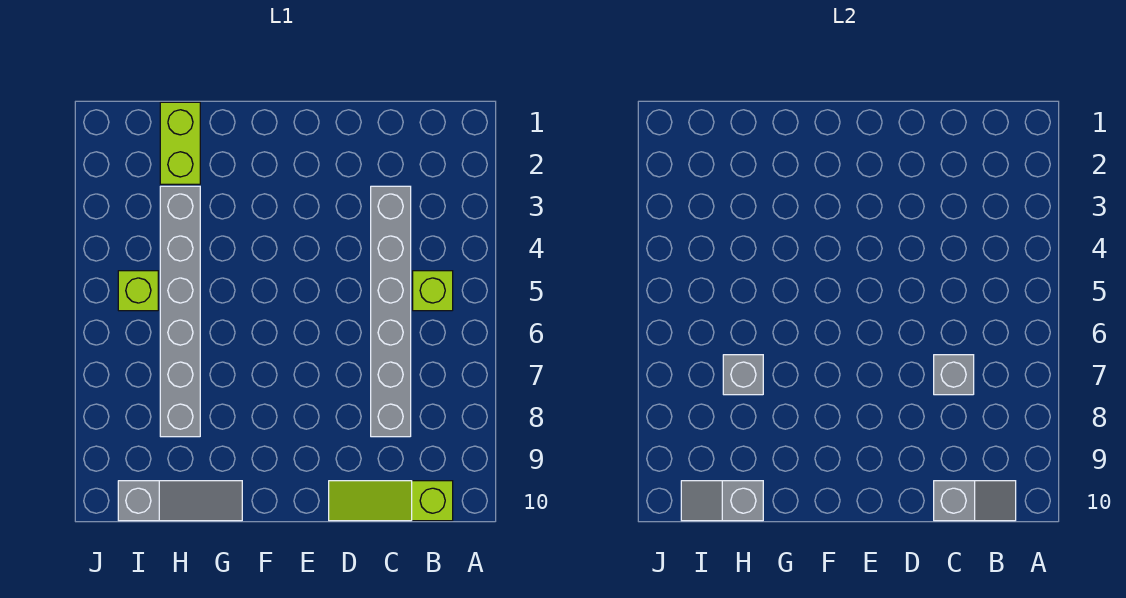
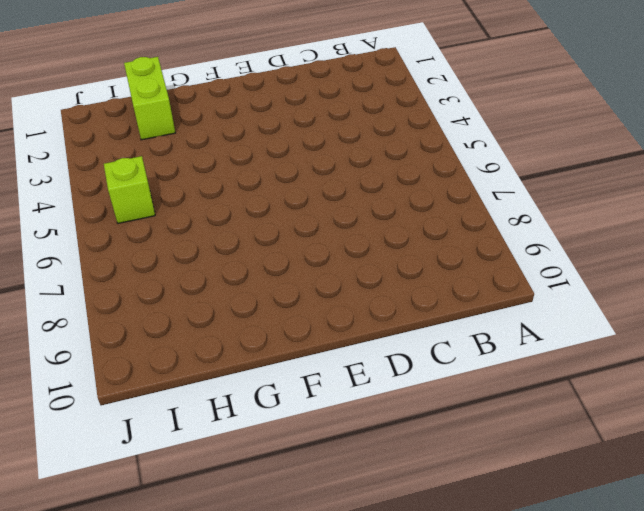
none -> lime 1x1 brick [413,271,453,311]
none -> lime 1x3 slope [329,481,453,521]

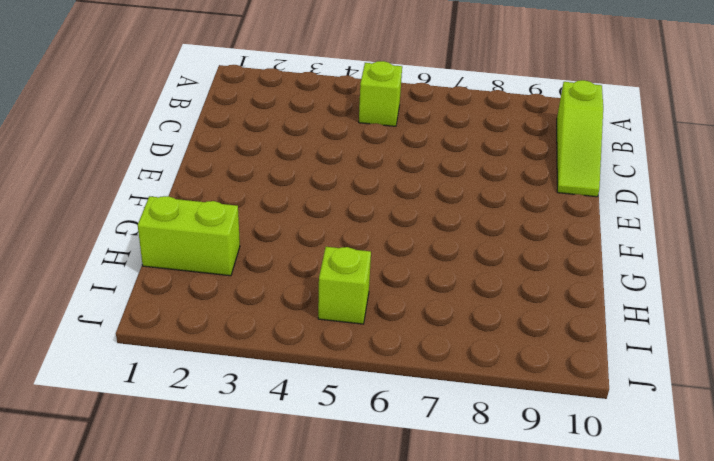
none -> grey 1x6 brick [371,186,411,437]
none -> grey 1x3 slope [118,481,242,521]

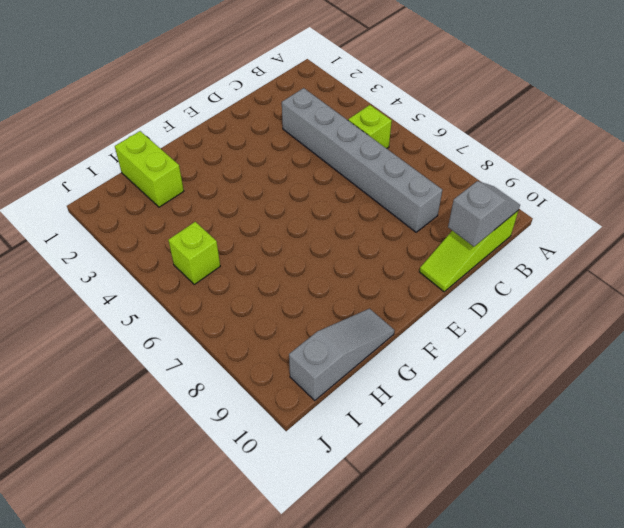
none -> grey 1x6 brick [160,186,200,437]
none -> grey 1x1 brick [934,355,974,395]

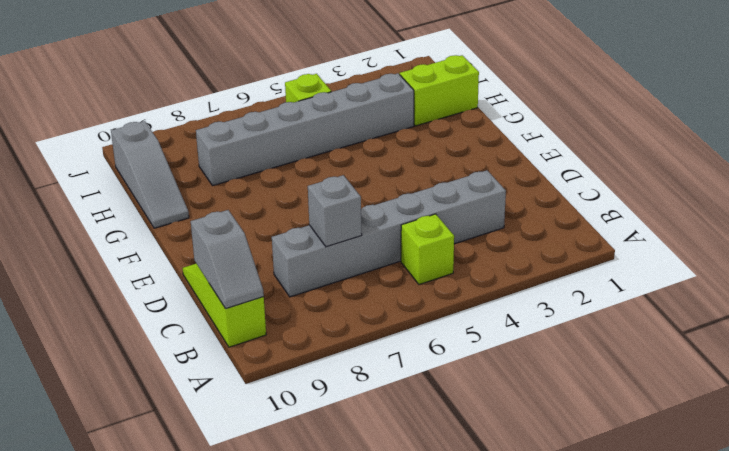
none -> grey 1x1 brick [723,355,763,395]
none -> grey 1x2 slope [681,481,763,521]

